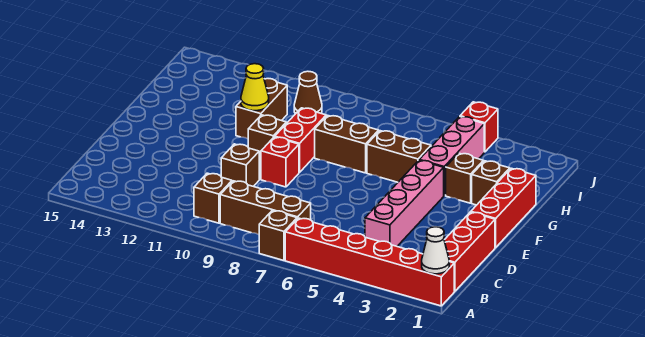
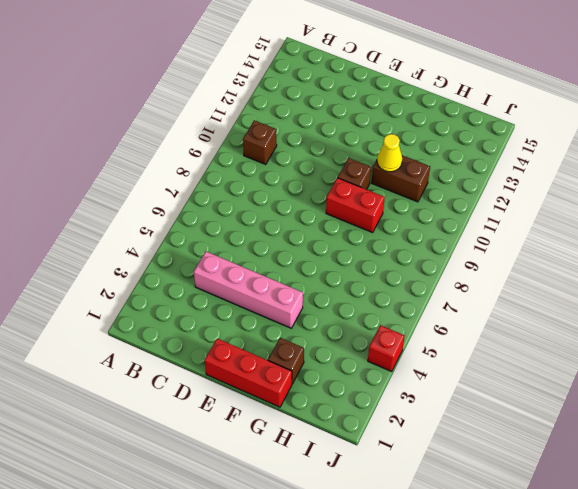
none -> red 1x6 brick [285,218,454,306]
none -> brown 1x1 brick [259,211,297,261]
none -> red 1x3 brick [444,212,495,291]

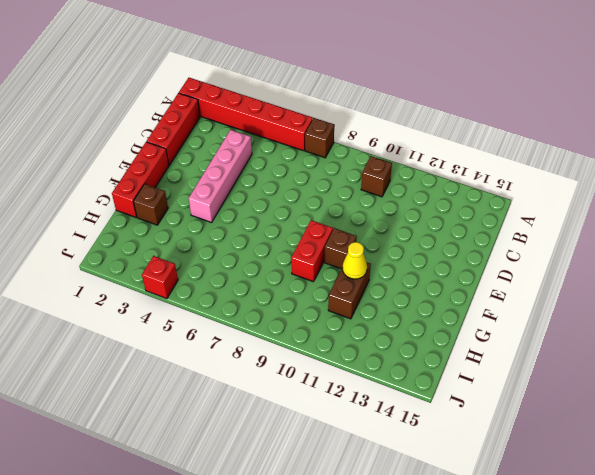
none -> brown 1x3 brick [220,181,311,235]
none -> brown 1x1 brick [221,144,259,186]
none -> red 1x1 brick [261,137,299,187]

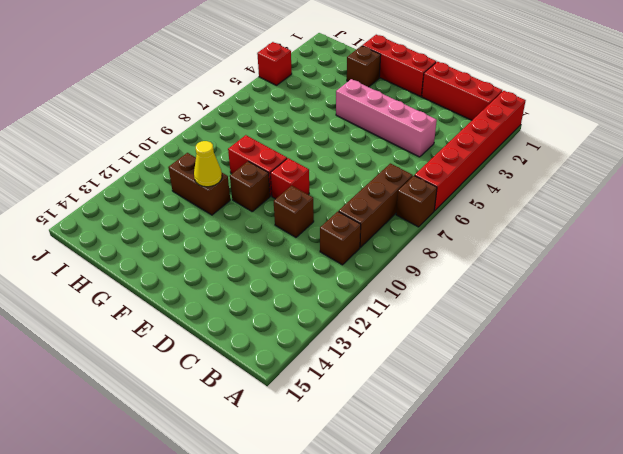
none -> brown 1x1 brick [446,153,483,203]
none -> pink 1x3 brick [420,117,484,195]
none -> brown 1x2 brick [367,131,431,182]

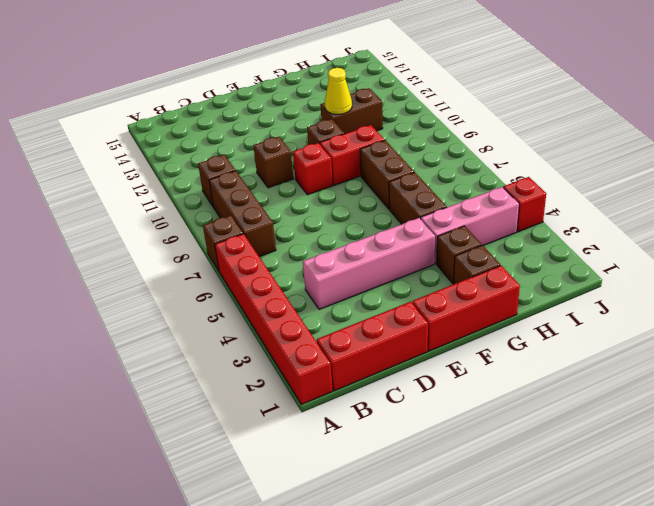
none -> brown 1x1 cone [294,71,322,114]
none -> white 1x1 cone [422,227,449,274]

